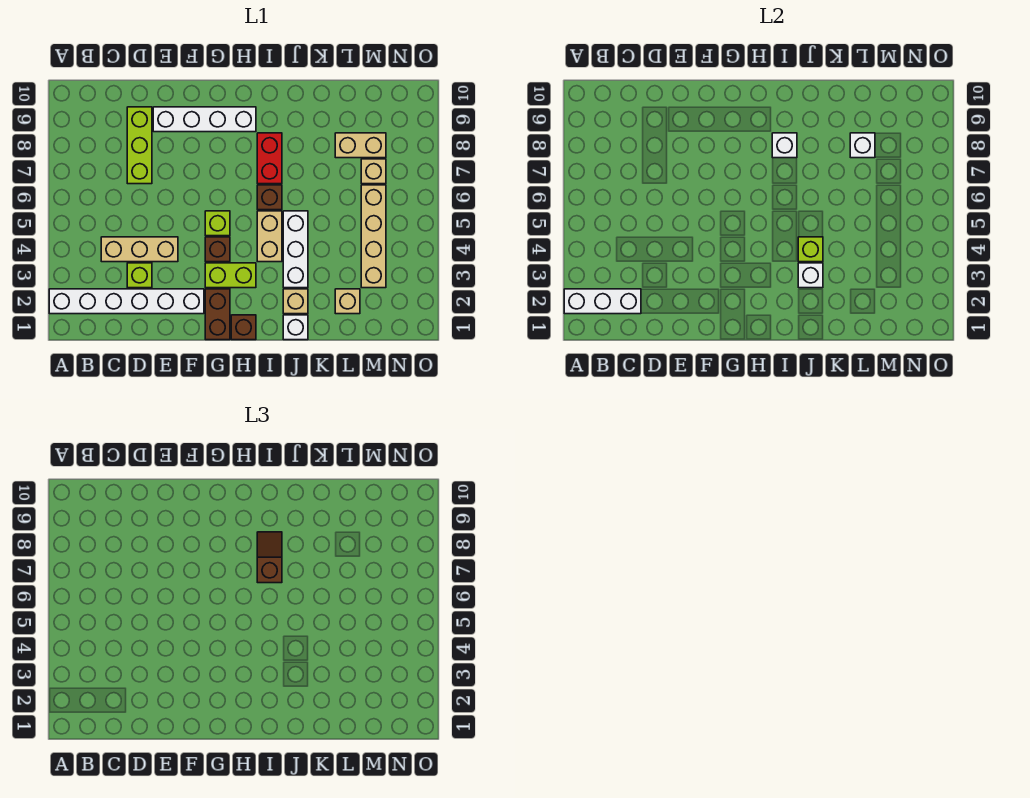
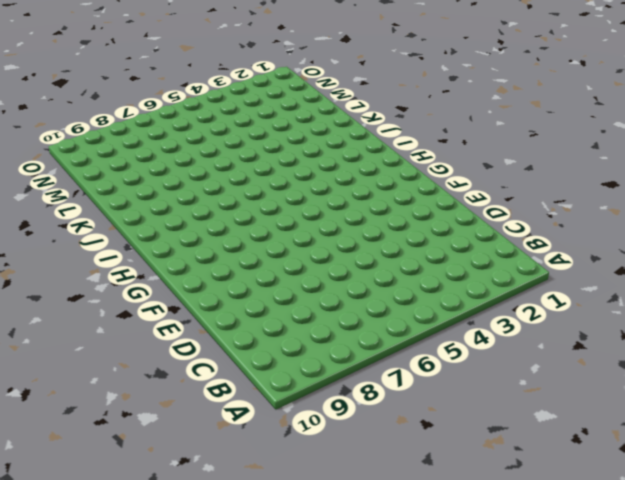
none -> white 1x6 brick [49,289,204,314]
none -> tan 1x3 brick [101,237,178,262]
none -> lime 1x1 brick [127,263,152,288]

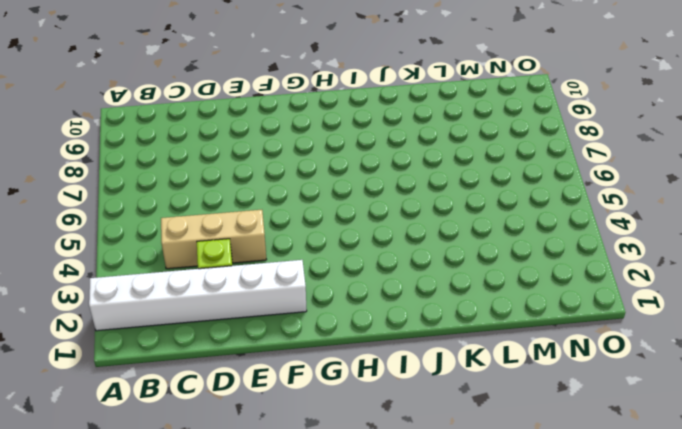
none -> lime 1x3 brick [127,107,152,184]
none -> white 1x4 brick [153,107,256,132]
none -> brown 1x2 brick [205,289,230,340]

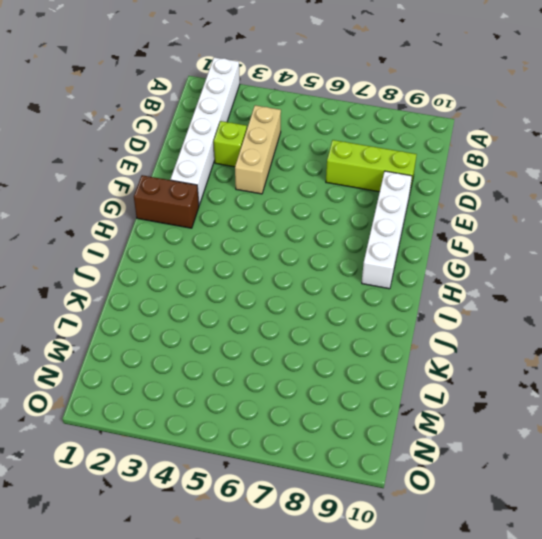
none -> lime 1x2 brick [205,263,256,288]
none -> brown 1x1 brick [205,237,230,262]
none -> lime 1x1 brick [205,211,230,236]

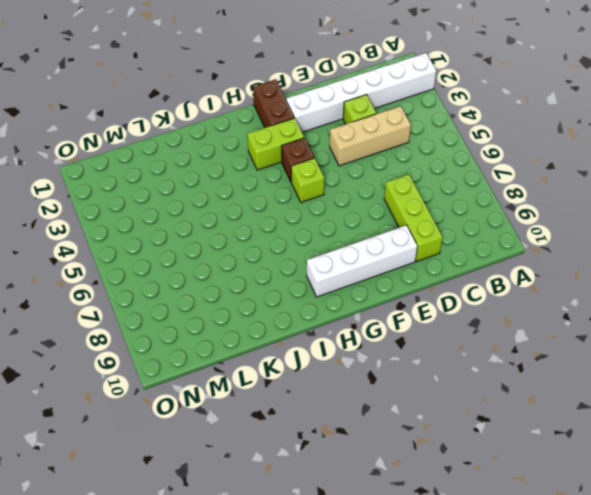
none -> brown 1x1 brick [231,315,256,340]
none -> tan 1x2 brick [257,211,282,262]
none -> brown 1x1 brick [257,185,282,210]

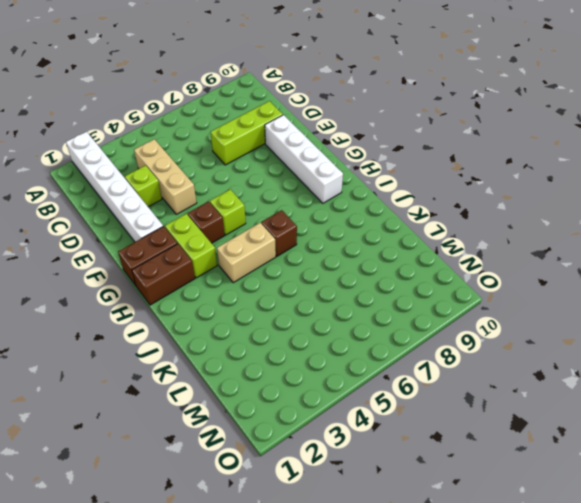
brown 1x2 brick [132,244,195,305] -> brown 1x1 brick [231,315,256,340]
none -> red 1x2 brick [257,133,282,184]
none -> white 1x1 brick [283,315,308,340]
none -> tan 1x1 brick [283,289,308,314]

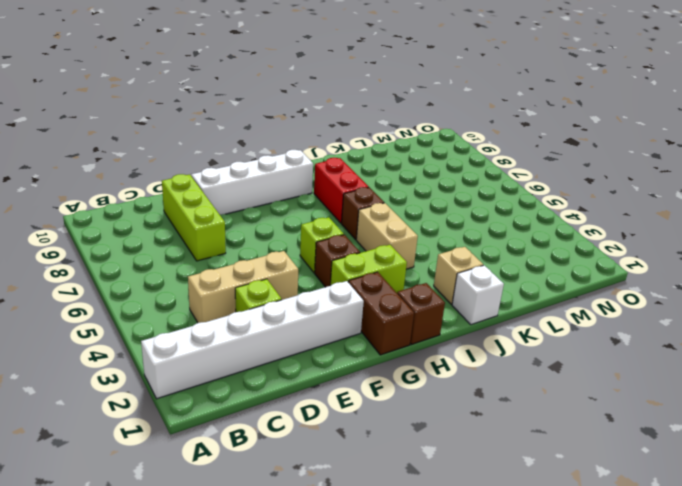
none -> white 1x3 brick [283,211,308,288]
none -> tan 1x1 brick [335,289,360,314]
none -> tan 1x2 brick [335,133,386,158]

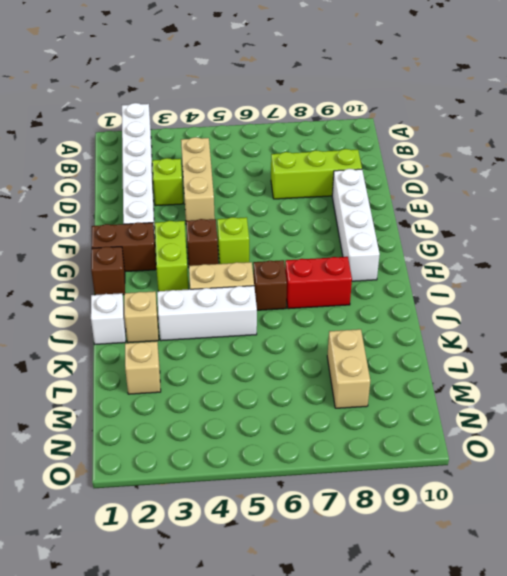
none -> tan 1x4 brick [361,185,386,288]
none -> tan 1x1 brick [361,159,386,184]
none -> white 1x3 brick [564,289,641,314]

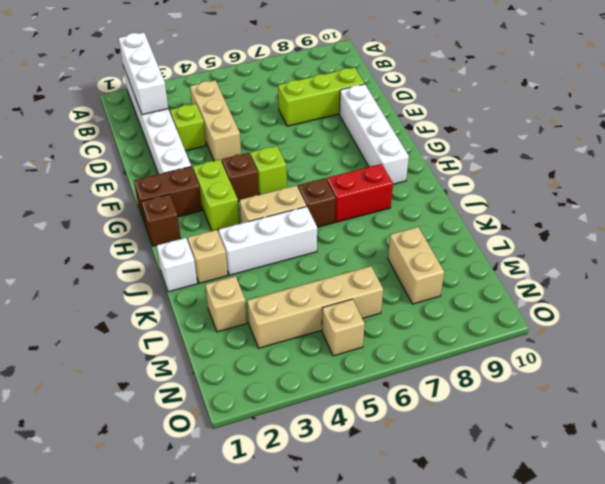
tan 1x1 brick [322,299,365,356] -> tan 1x1 brick moved to [361,159,386,184]
none -> white 1x1 brick [772,133,797,158]
none -> white 1x1 brick [798,263,823,288]
none -> lime 1x1 brick [798,237,823,262]

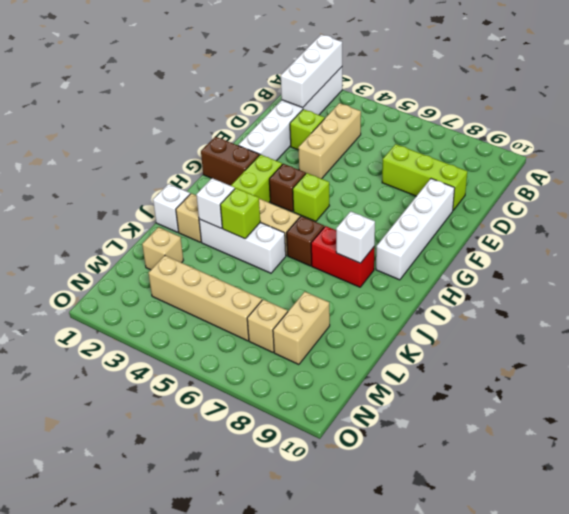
none -> brown 1x1 brick [231,315,256,340]
none -> white 1x1 brick [850,133,875,158]
none -> brown 1x2 slope [257,532,282,583]

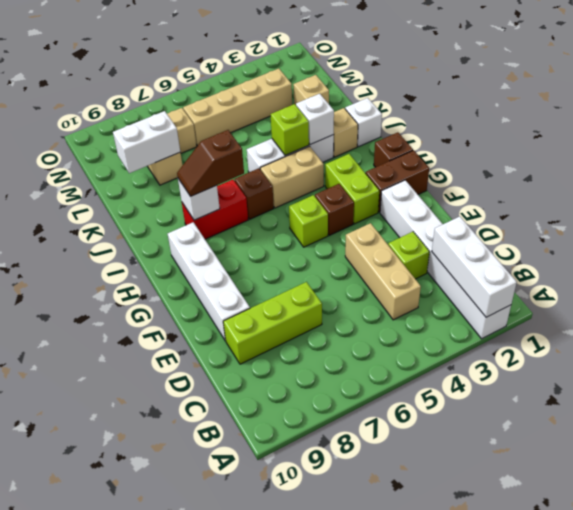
white 1x2 brick [113,111,180,173] -> white 1x1 brick [850,133,875,158]

